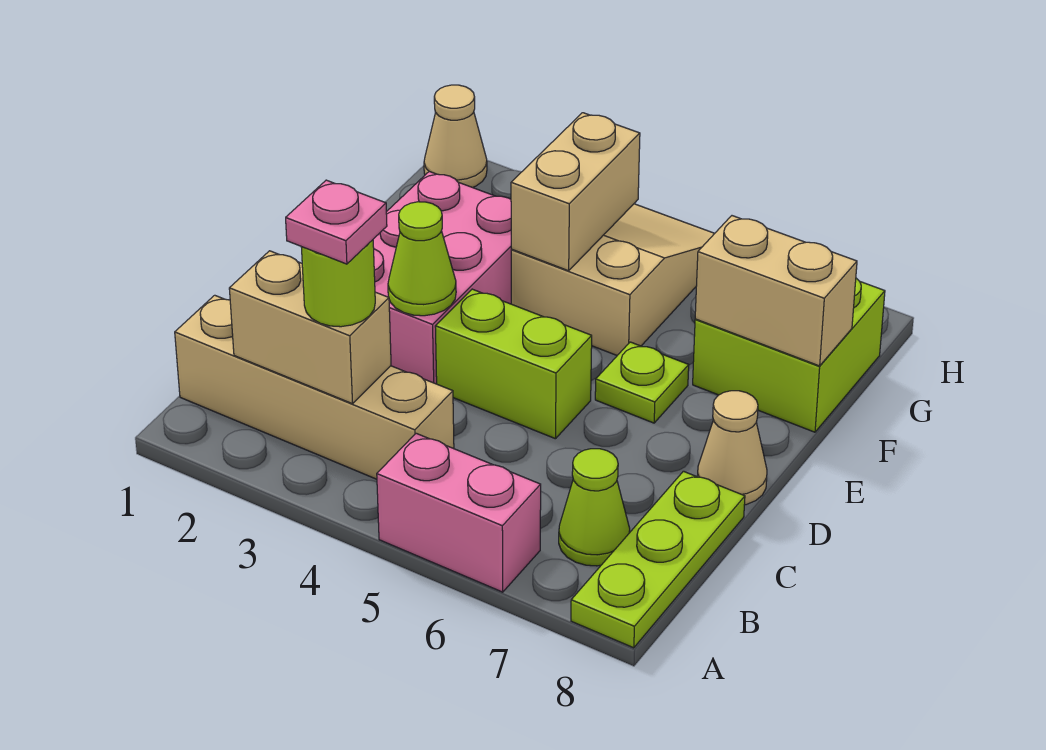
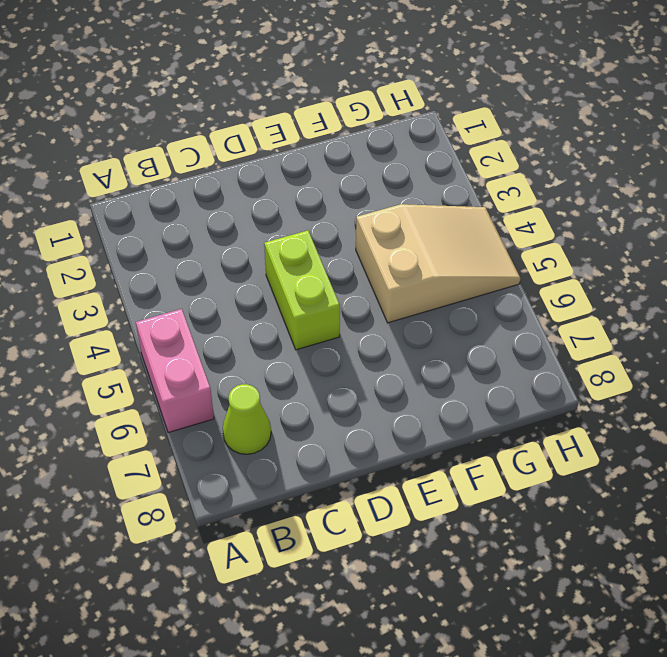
none -> lime 1x3 plate [571,471,745,648]
none -> tan 1x4 brick [175,295,454,479]
none -> pink 2x3 brick [373,172,512,384]

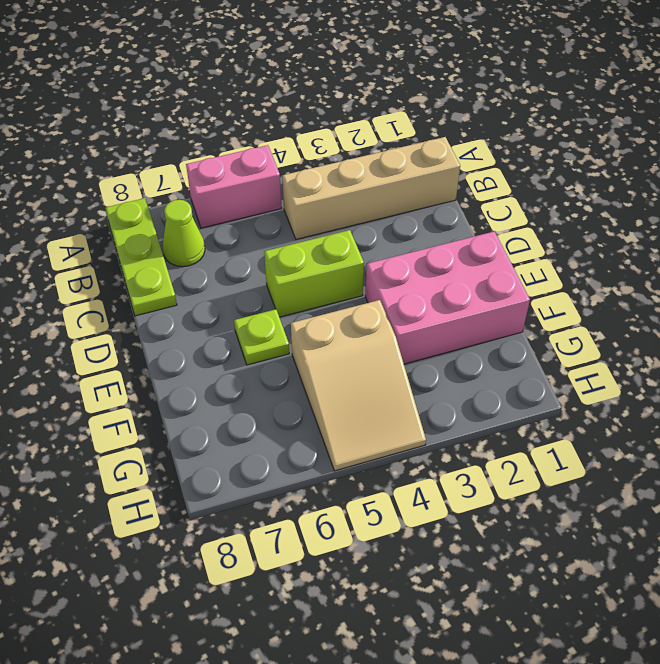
pink 2x3 brick [365,231,530,364] -> pink 2x3 brick turned to [373,172,512,384]
none -> tan 1x1 cone [697,391,767,505]
none -> lime 2x2 brick [693,278,885,432]
none -> tan 1x1 cone [424,85,487,187]

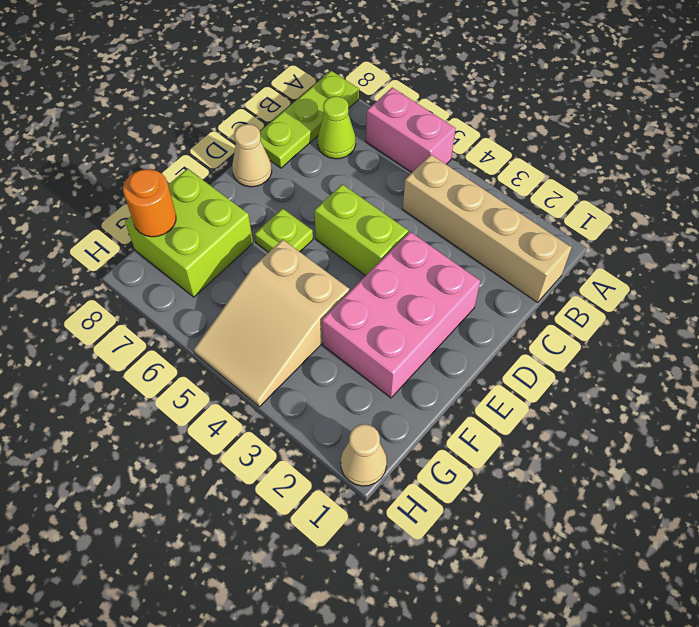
orange 1x1 round brick [123,169,176,237] -> none
none -> tan 1x2 brick [229,251,391,404]
none -> lime 1x1 cone [388,202,456,316]
none -> tan 1x2 brick [511,113,640,271]

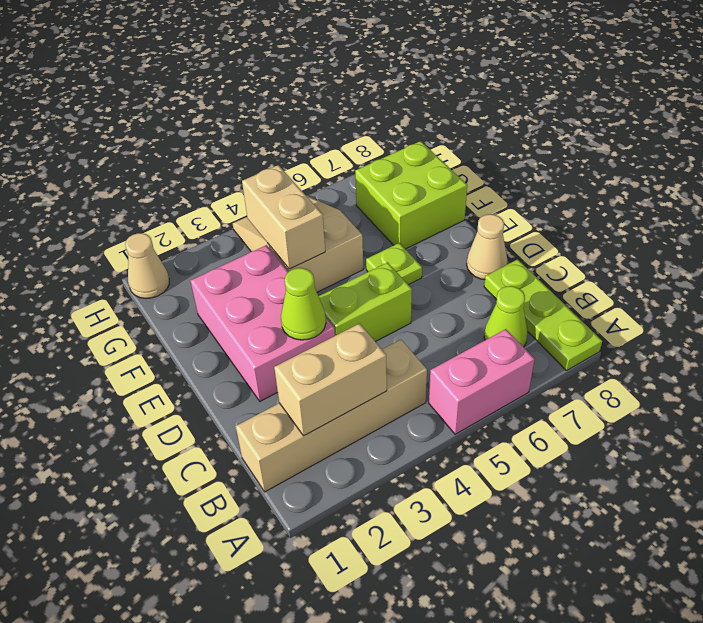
none -> tan 1x2 brick [695,216,857,366]
none -> lime 1x1 round brick [301,240,375,327]
none -> pink 1x1 plate [286,180,387,264]

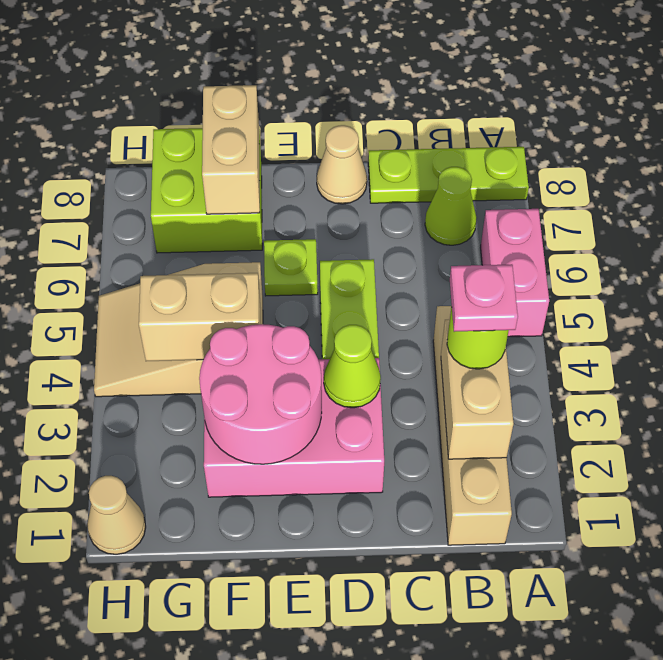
pink 2x2 round brick [199,324,322,464] -> none

